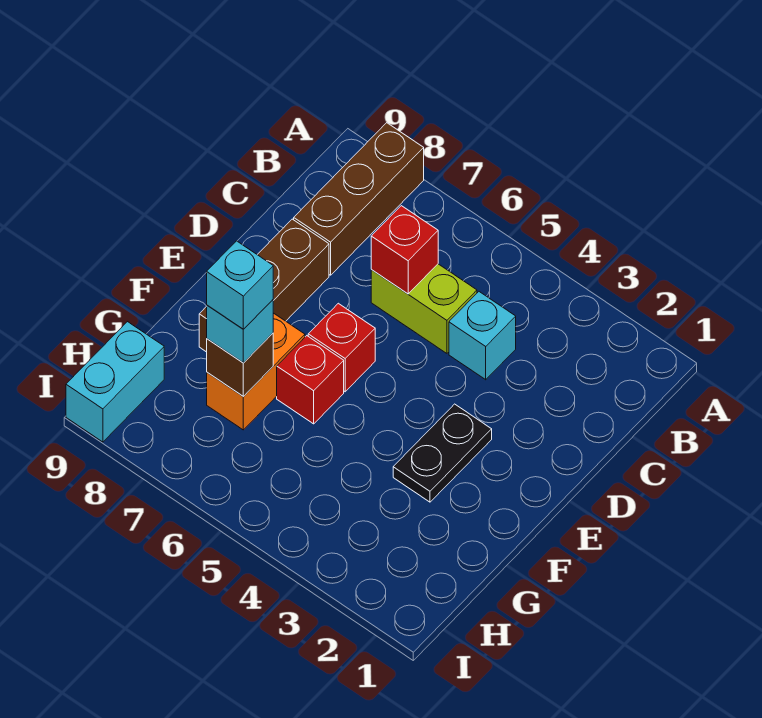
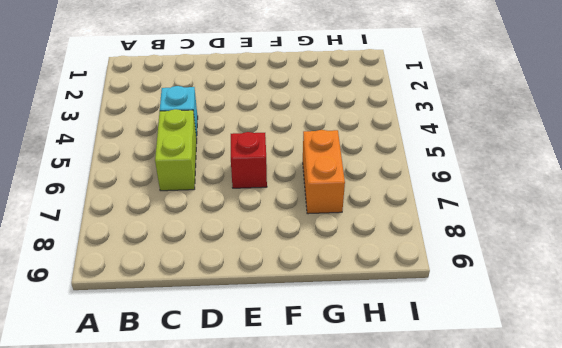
orange 1x2 brick [303,130,345,214] -> orange 1x2 brick turned to [207,313,305,430]
none -> brown 1x3 brick [294,123,424,275]
none -> brown 1x3 brick [199,219,329,352]
none -> black 1x2 plate [393,404,492,502]

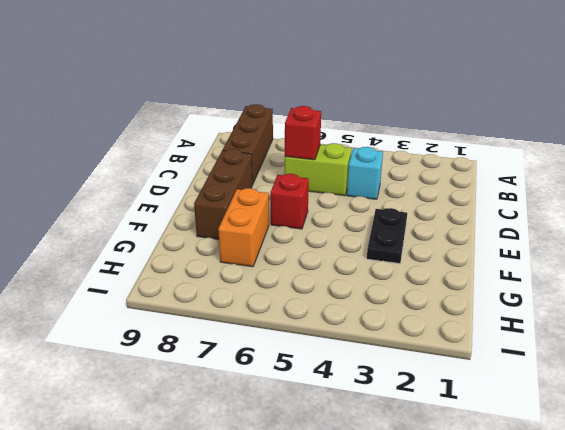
none -> red 1x1 brick [277,336,344,424]
none -> cyan 1x2 brick [66,322,164,442]
none -> brown 1x1 brick [207,333,273,397]

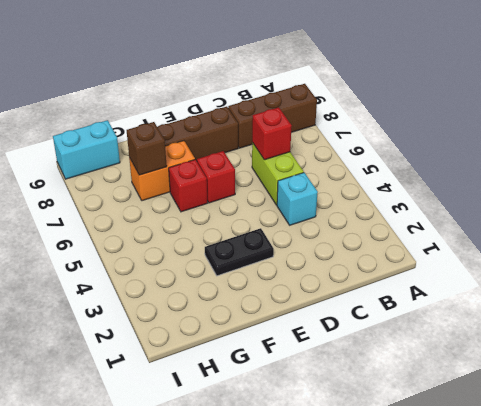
none -> cyan 1x1 brick [207,300,273,363]
none -> cyan 1x1 brick [207,241,273,329]

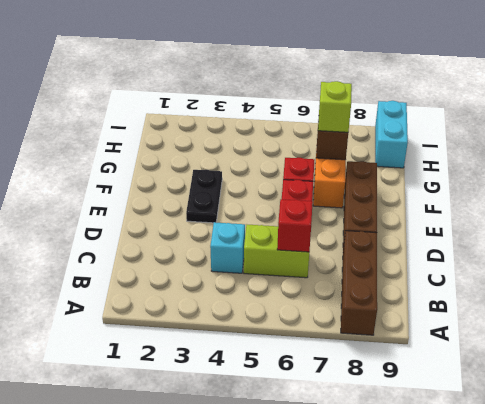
lime 1x1 brick [318,81,352,132] -> cyan 1x1 brick [207,300,273,363]
none -> cyan 1x1 brick [207,241,273,329]

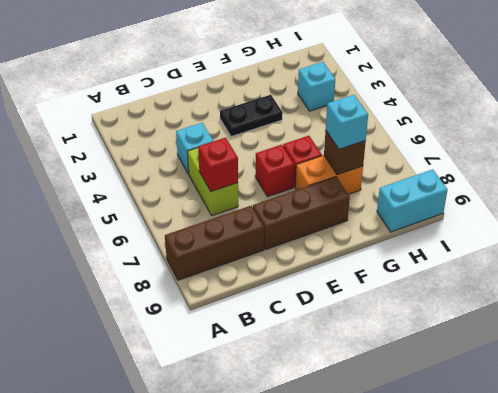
cyan 1x1 brick [298,62,335,111] -> cyan 1x1 brick moved to [207,241,273,329]

